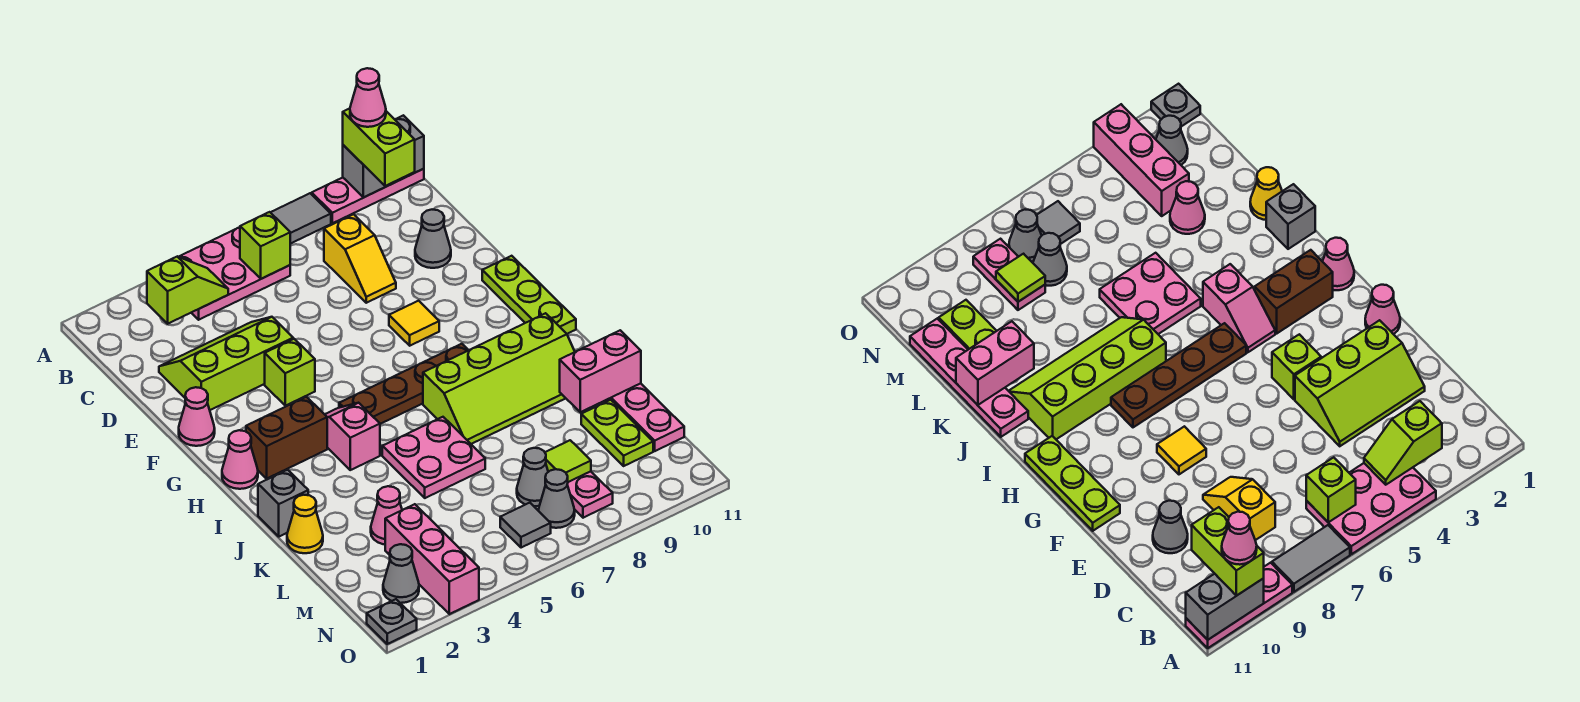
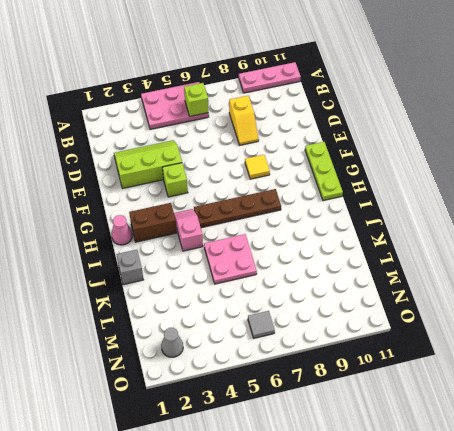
none -> grey 1x2 tile [270,193,331,244]
none -> grey 1x1 cone [415,210,451,268]
none -> pink 1x1 cone [179,387,215,446]
none -> lime 2x4 slope [423,313,575,444]

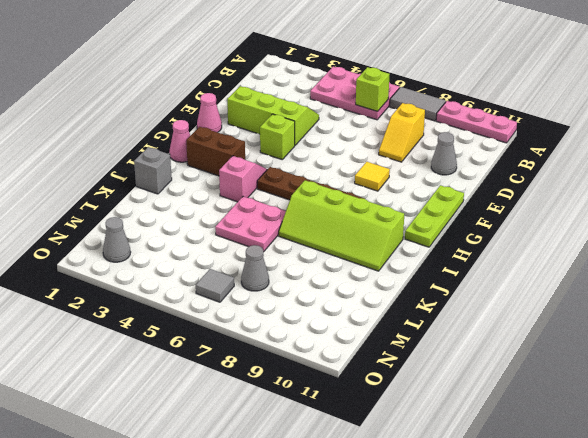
none -> pink 1x4 plate [604,383,684,451]
none -> yellow 1x1 cone [287,495,323,553]
none -> pink 1x1 cone [371,486,402,544]
none -> lime 1x2 plate [581,400,653,466]

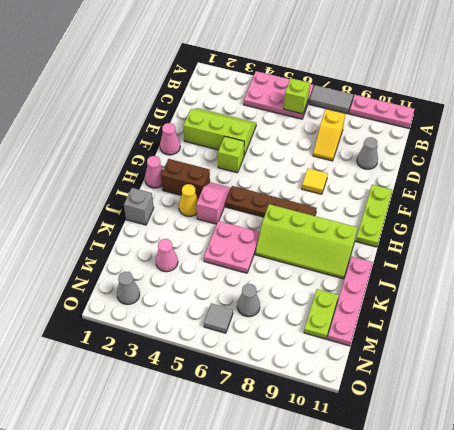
yellow 1x1 cone [179,184,198,217] -> yellow 1x1 cone moved to [287,495,323,553]
none -> pink 1x3 brick [385,504,479,614]
none -> pink 1x2 plate [567,471,613,518]
none -> grey 1x1 cone [538,469,575,528]
none -> grey 1x1 plate [367,599,417,644]

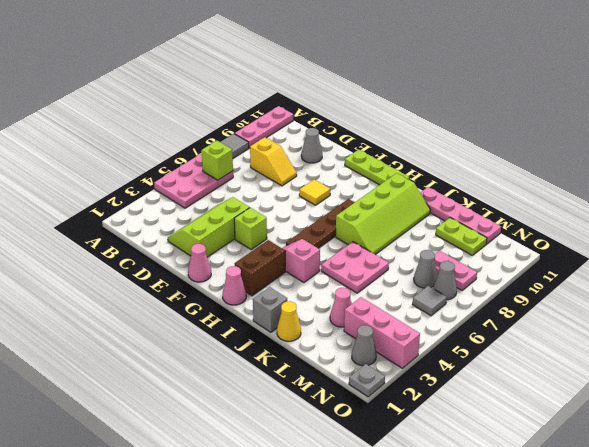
none -> grey 1x2 brick [343,115,424,197]
none -> lime 1x2 slope [147,257,228,324]
none -> pink 1x2 brick [560,330,641,412]
none -> lime 1x1 tile [545,440,591,482]

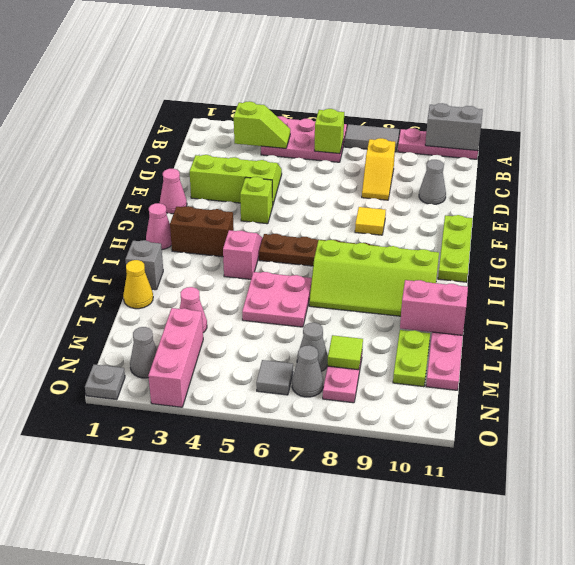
none -> lime 1x2 brick [343,108,415,186]
none -> pink 1x1 cone [350,68,386,127]

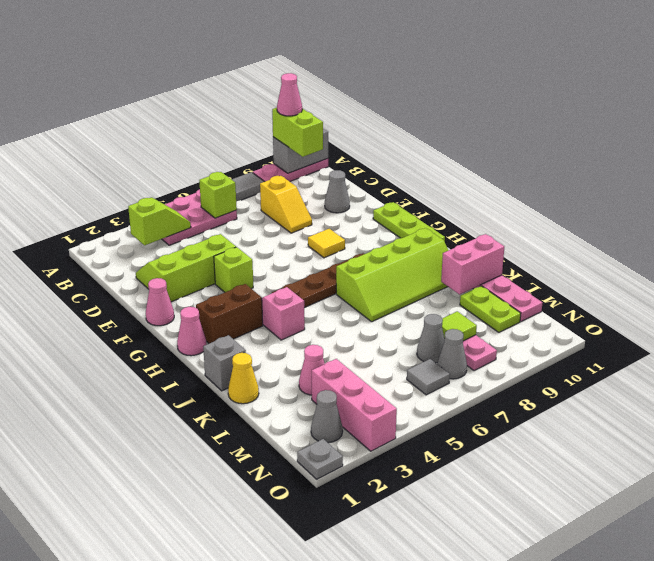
none -> pink 2x2 plate [382,417,485,498]

